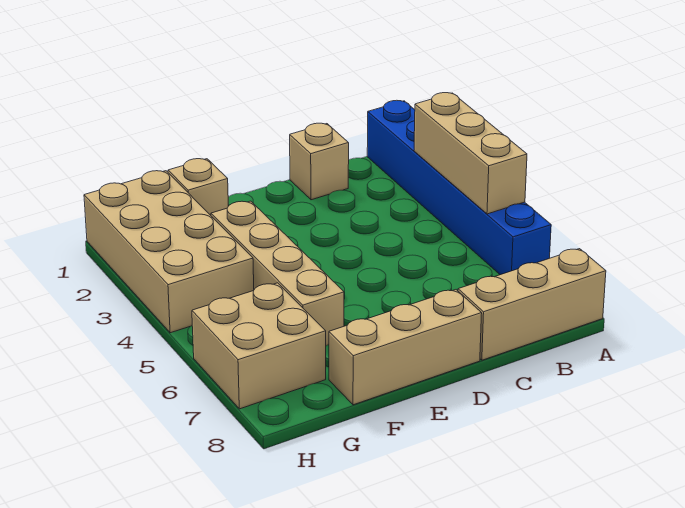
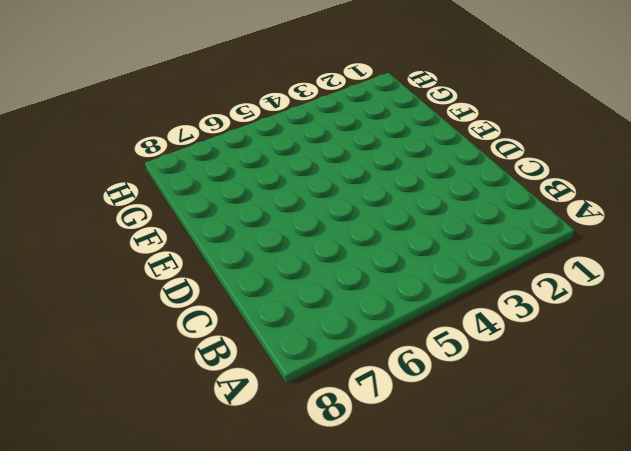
none -> blue 1x6 brick [367,100,551,275]
none -> tan 1x3 brick [458,249,606,360]

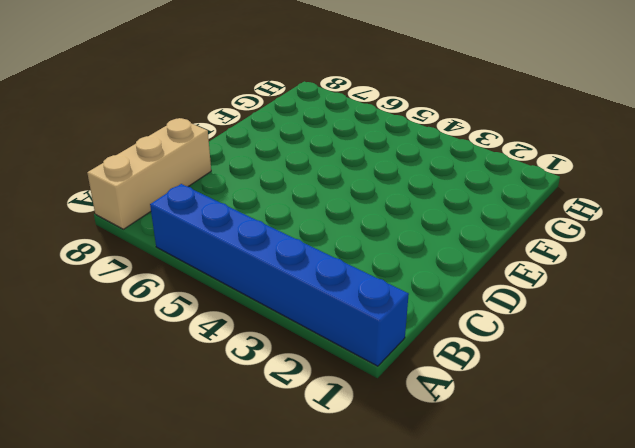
none -> tan 1x1 brick [290,123,349,200]
none -> tan 1x3 brick [329,290,482,405]

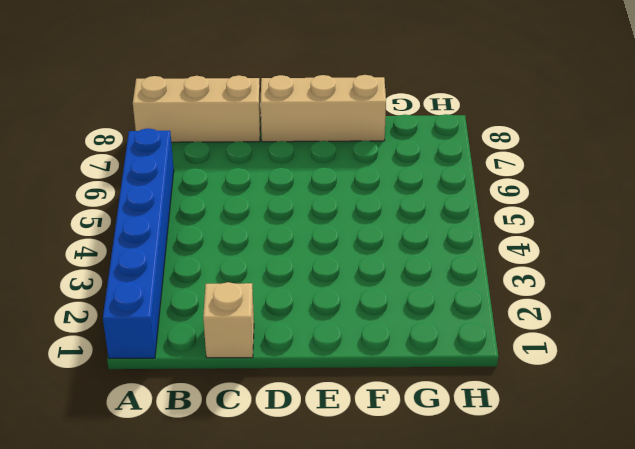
none -> tan 1x1 brick [168,159,228,215]
none -> tan 1x4 brick [211,201,344,346]

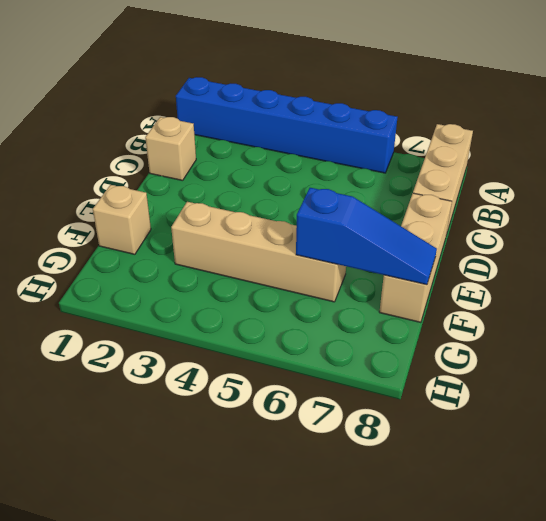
blue 1x3 slope [296,188,437,285] -> none
none -> tan 2x4 brick [84,171,254,333]
none -> tan 2x2 brick [192,283,326,409]

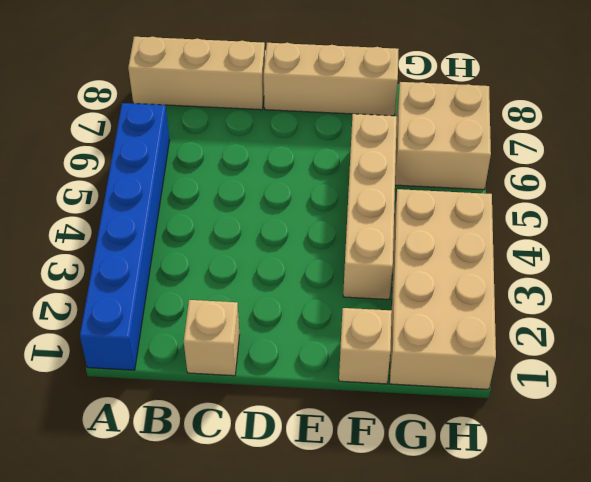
none -> tan 1x3 brick [414,93,527,214]

